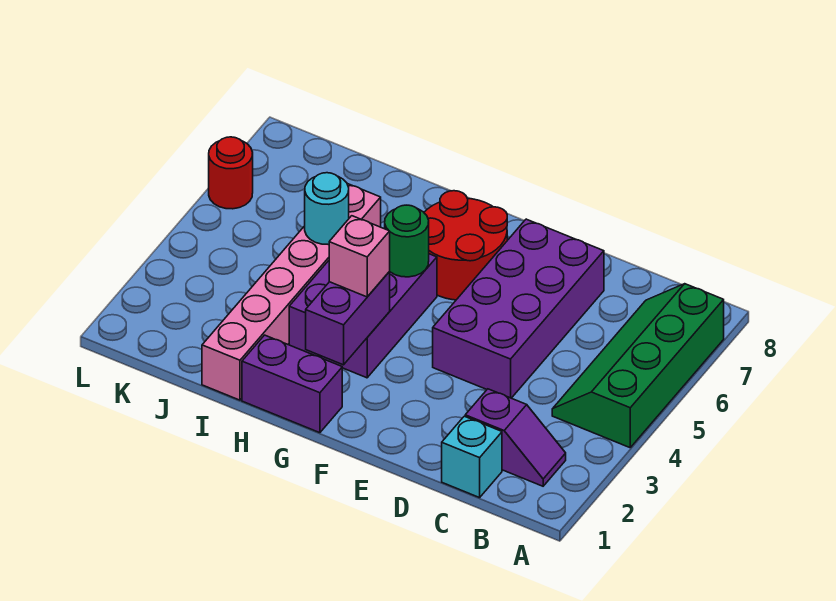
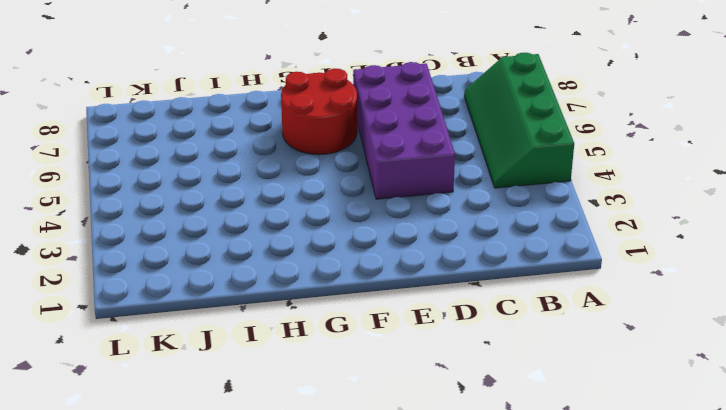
none -> purple 1x2 slope [465,389,566,486]
none -> cyan 1x1 brick [442,416,502,498]
none -> purple 1x2 brick [242,335,342,433]

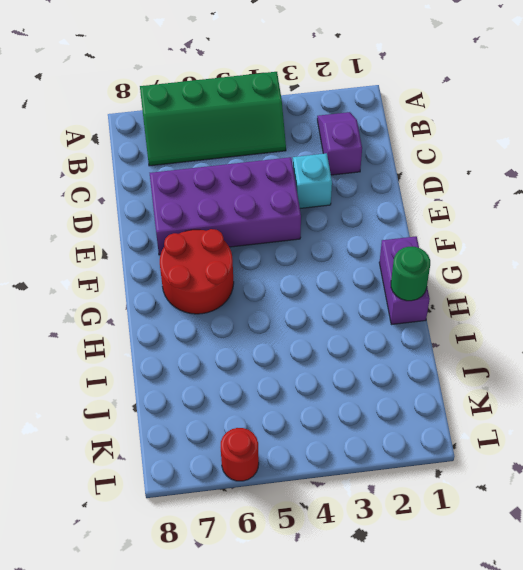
cyan 1x1 brick [293,153,332,208] -> cyan 1x1 brick moved to [442,416,502,498]
green 1x1 round brick [391,247,430,301] -> green 1x1 round brick moved to [385,205,429,277]
none -> purple 2x3 brick [289,254,437,378]
none -> pink 1x6 brick [202,184,381,400]
none -> purple 1x2 brick [306,272,390,365]

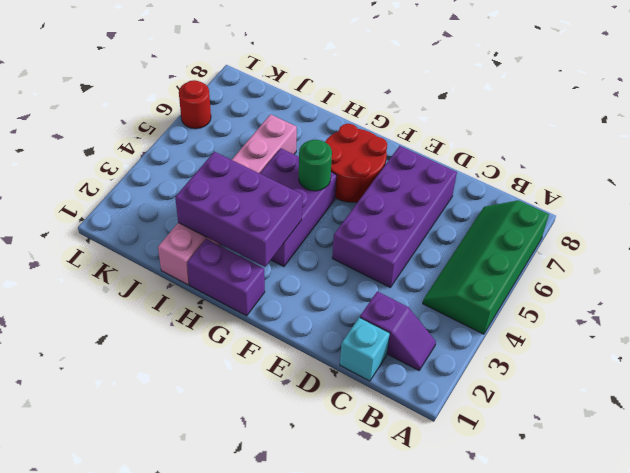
purple 2x3 brick [175,152,302,267] -> purple 1x2 brick [306,272,390,365]
none -> cyan 1x1 round brick [305,173,349,245]
none -> pink 1x1 brick [329,216,390,297]

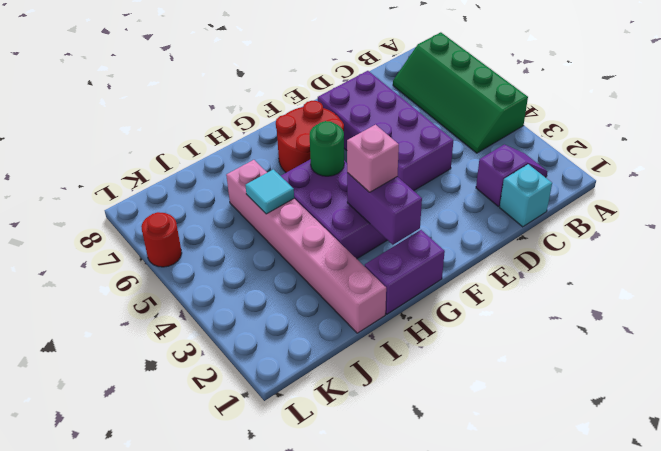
cyan 1x1 tile [245,169,294,214] -> cyan 1x1 round brick [305,173,349,245]

